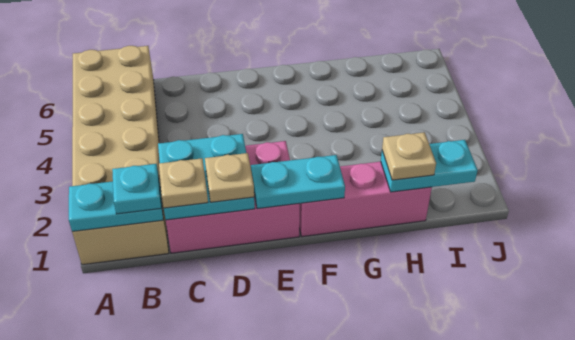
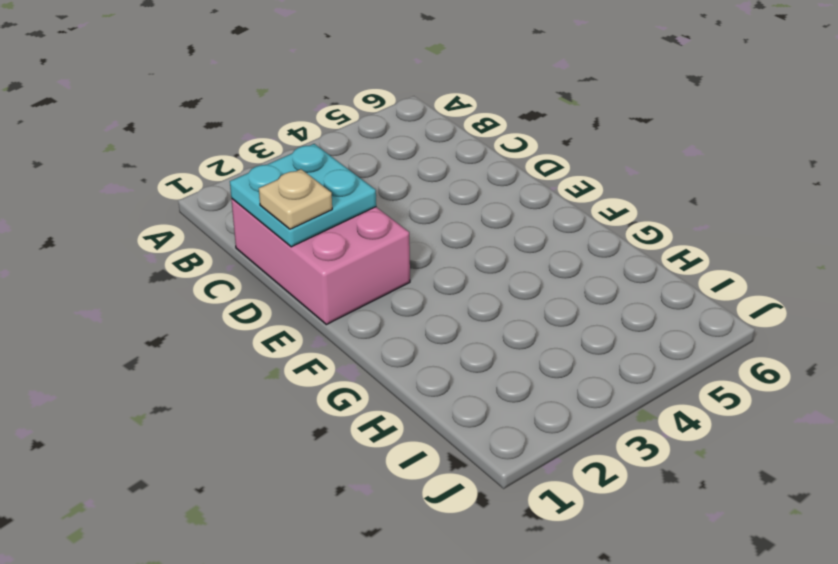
none -> tan 2x6 brick [72,46,169,265]
none -> pink 1x3 brick [299,162,432,237]

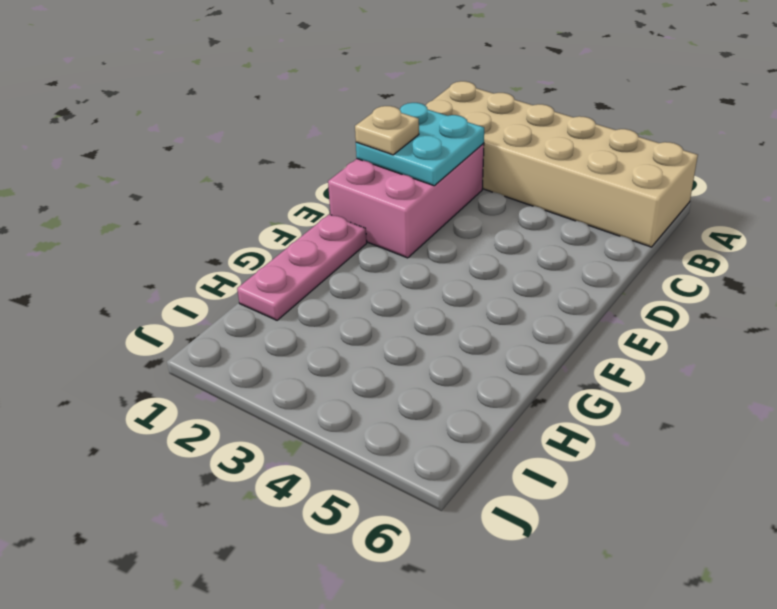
pink 1x3 plate [237,214,367,320] -> pink 1x3 brick [299,162,432,237]
none -> cyan 1x2 plate [69,181,163,231]
none -> cyan 1x2 plate [251,155,345,209]

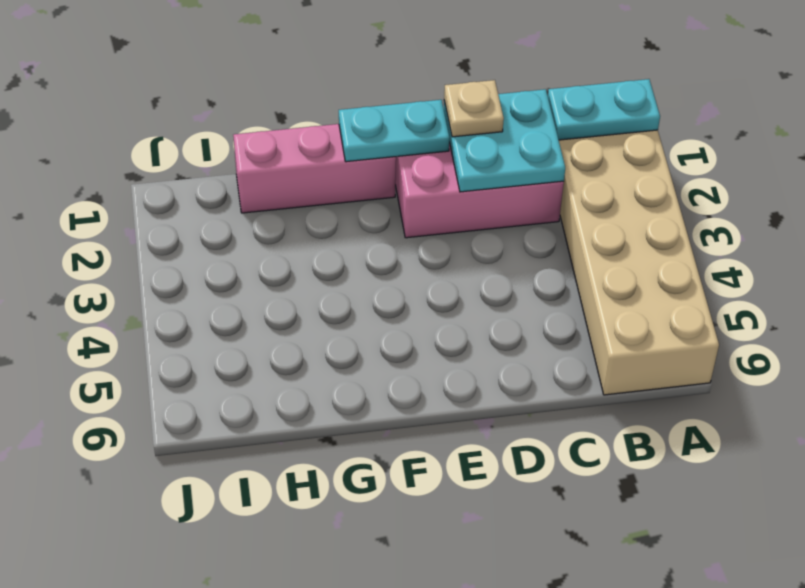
none -> cyan 1x2 plate [381,140,478,192]
none -> cyan 1x1 plate [112,164,161,214]

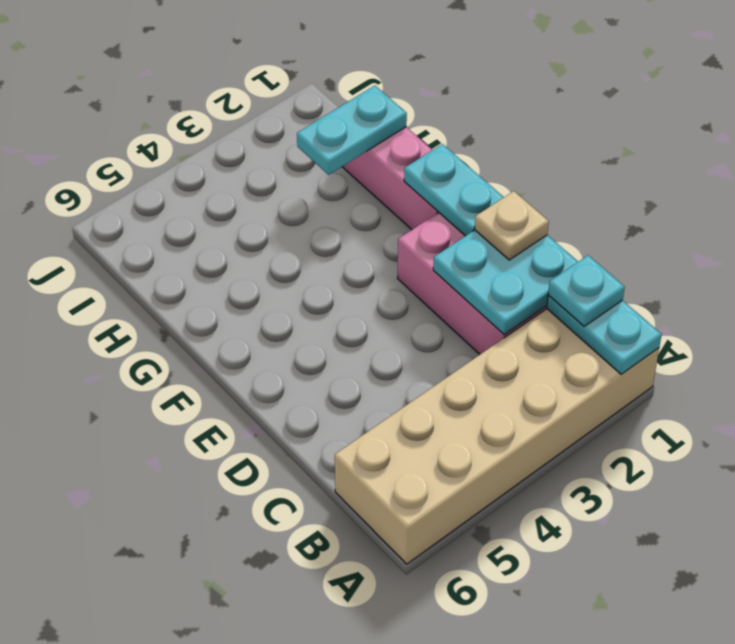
cyan 1x2 plate [297,86,407,175] -> cyan 1x2 plate turned to [381,140,478,192]
none -> tan 1x1 plate [159,158,208,208]
none -> tan 1x1 plate [382,132,436,180]

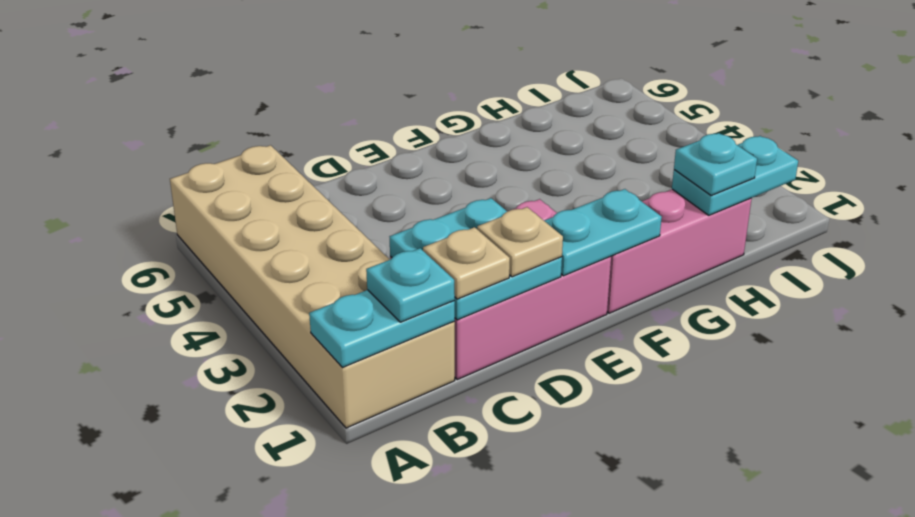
cyan 1x1 plate [674,133,757,195] -> tan 1x1 plate [382,132,436,180]

